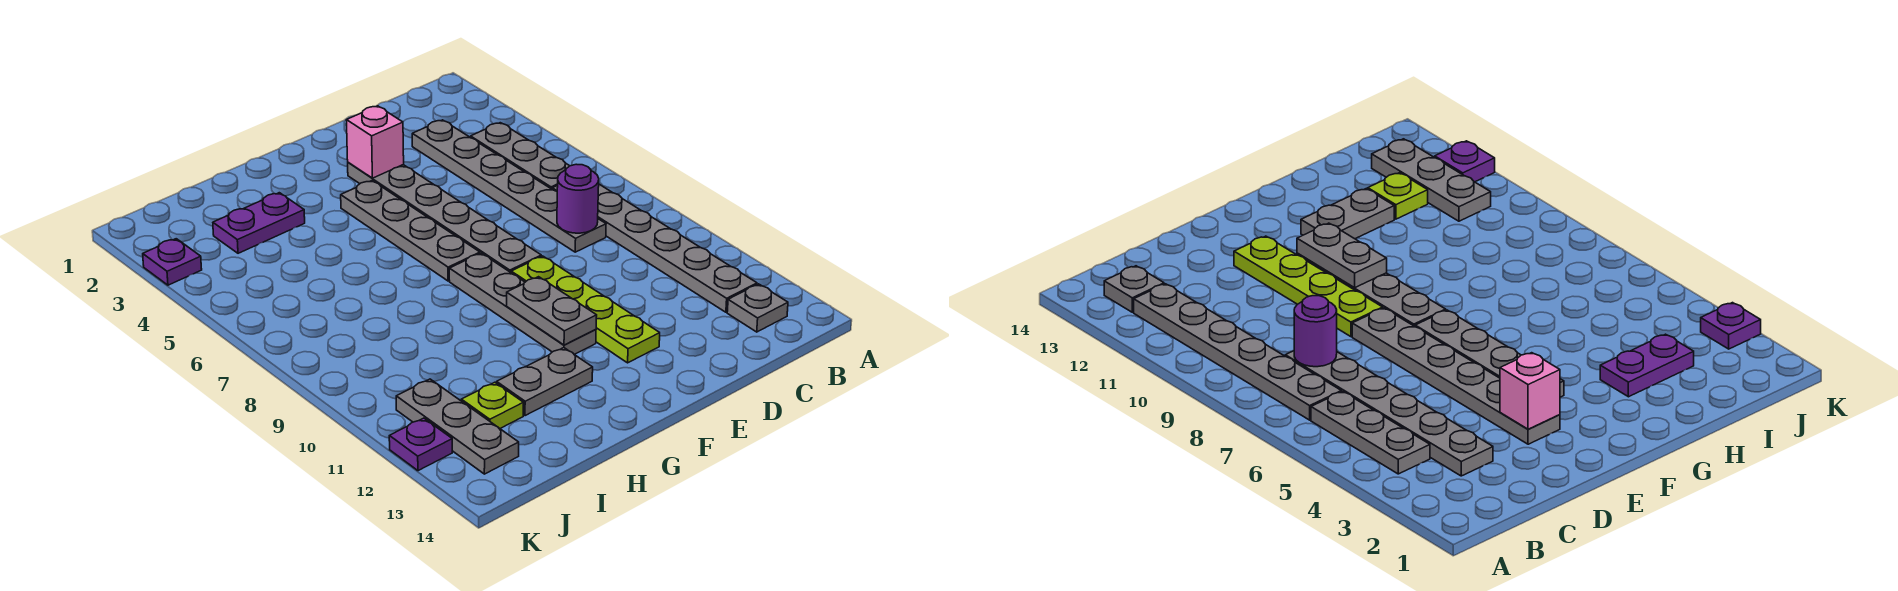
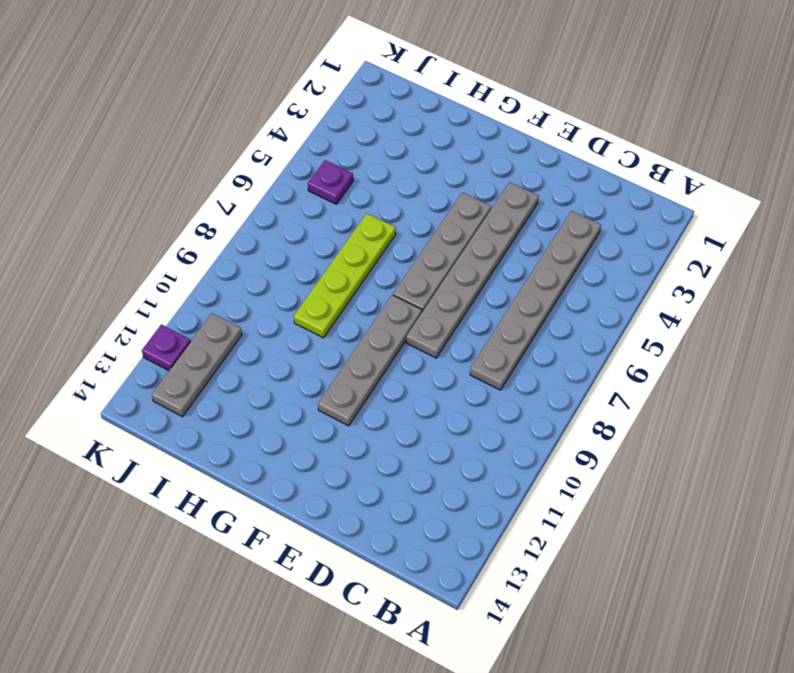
lime 1x4 plate [294,214,396,338] -> lime 1x4 plate moved to [511,256,660,363]
purple 1x1 plate [308,160,353,204] -> purple 1x1 plate moved to [143,239,202,285]
none -> grey 1x3 plate [471,123,569,189]
none -> grey 1x6 plate [552,184,757,312]
none -> grey 1x1 plate [727,284,788,332]

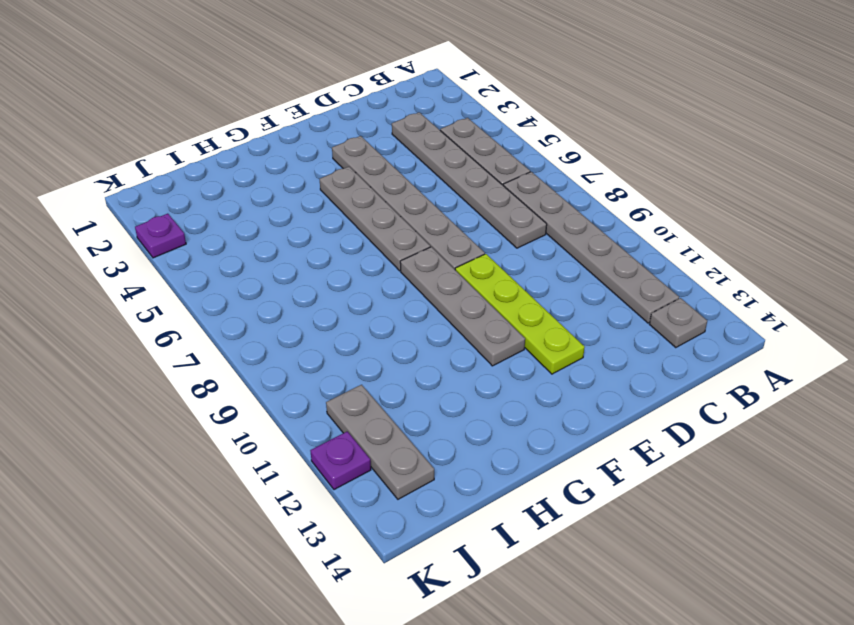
none -> grey 1x2 plate [497,348,593,416]
none -> purple 1x2 plate [213,193,305,253]
none -> lime 1x1 plate [461,382,524,428]

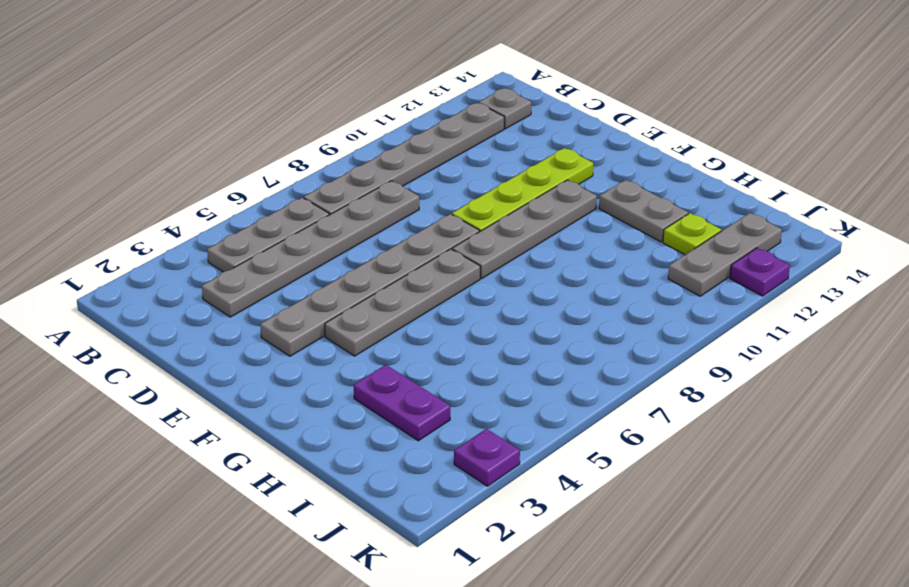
none -> purple 1x1 round brick [557,164,599,233]
none -> pink 1x1 brick [346,106,404,178]
none -> grey 1x2 plate [507,277,597,345]

